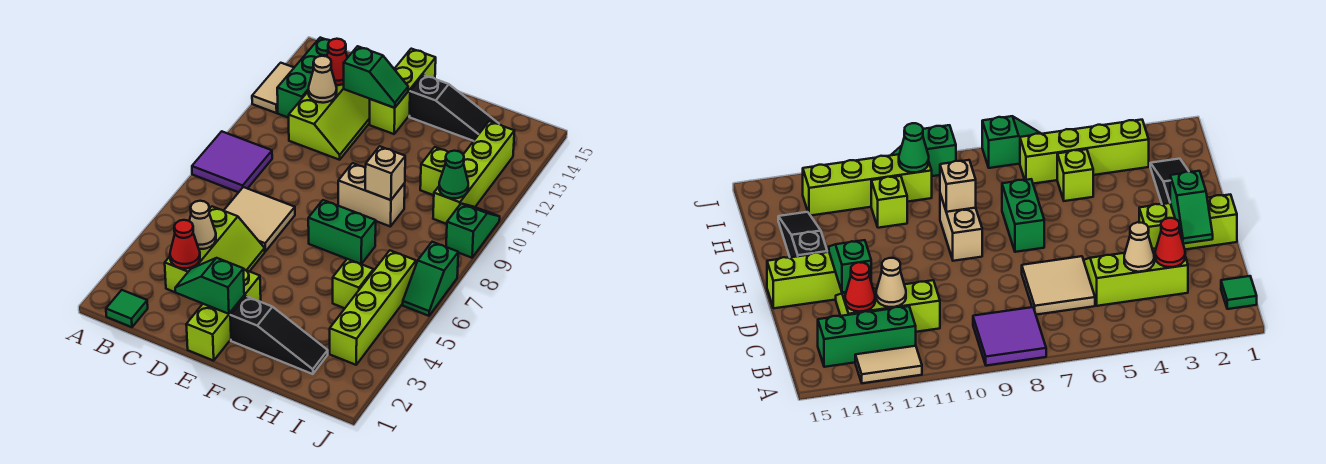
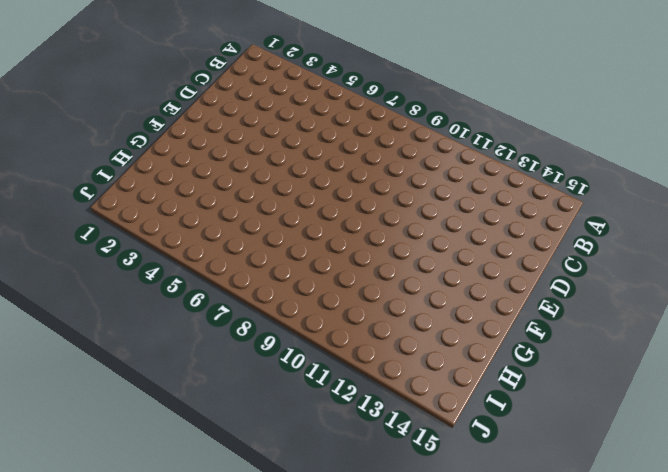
none -> purple 2x2 tile [192,131,272,192]
none -> tan 1x2 tile [252,63,294,113]
none -> green 1x1 tile [106,290,148,327]

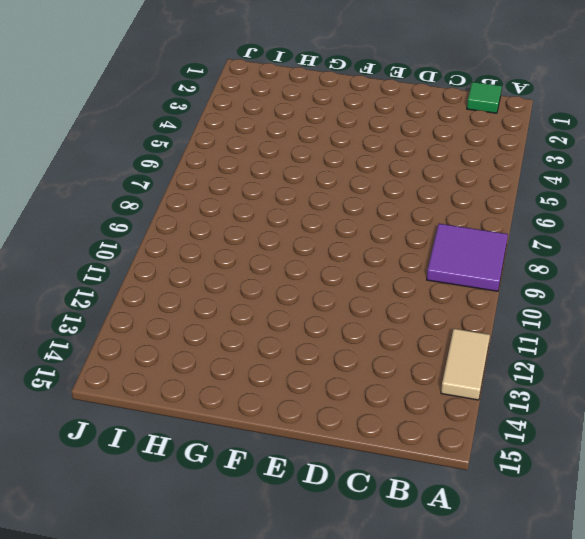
none -> green 1x3 brick [277,38,330,118]
none -> lime 2x3 slope [165,206,265,292]
none -> tan 2x2 tile [224,187,295,251]

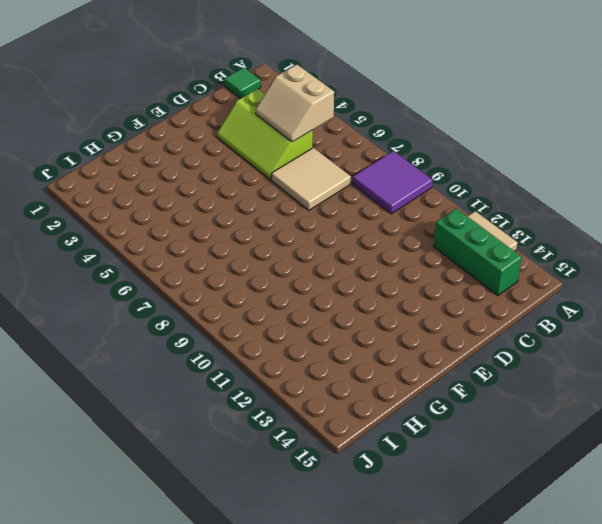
tan 2x2 slope [256,65,334,142] -> tan 1x1 cone [189,201,216,249]
none -> lime 2x3 slope [289,84,370,160]
none -> lime 1x3 brick [186,269,261,361]
none -> lime 1x3 brick [370,49,436,134]

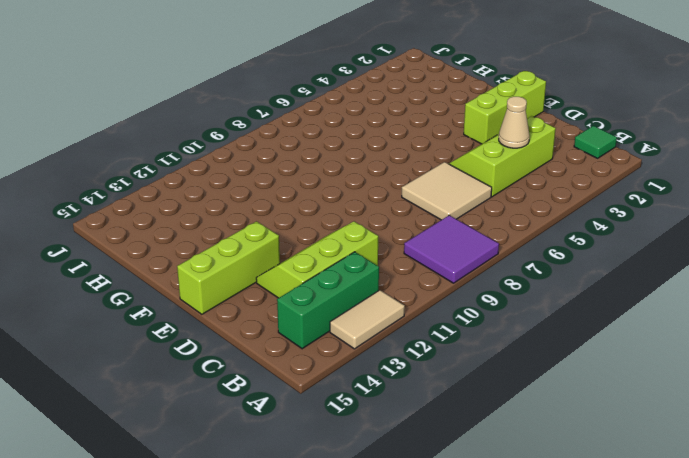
none -> black 1x3 slope [230,296,328,374]
none -> green 1x2 brick [308,200,376,264]
none -> tan 1x2 brick [338,163,405,227]

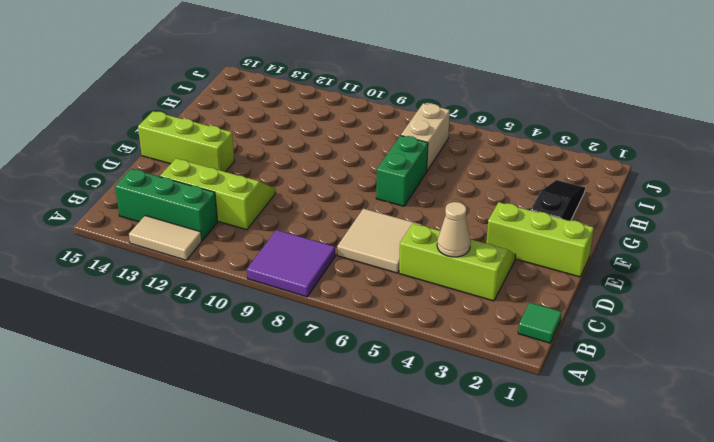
tan 1x2 brick [401,103,450,171] -> tan 1x2 brick moved to [338,163,405,227]
none -> black 1x3 slope [409,75,499,141]
none -> lime 1x1 brick [333,259,373,308]
none -> lime 1x1 brick [420,147,448,195]

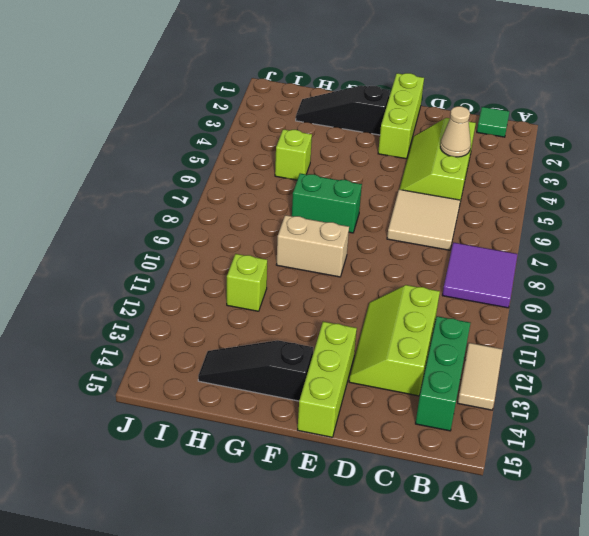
none -> lime 1x4 brick [330,251,416,365]
none -> lime 1x4 brick [433,121,514,224]
none -> green 1x2 slope [403,242,458,316]

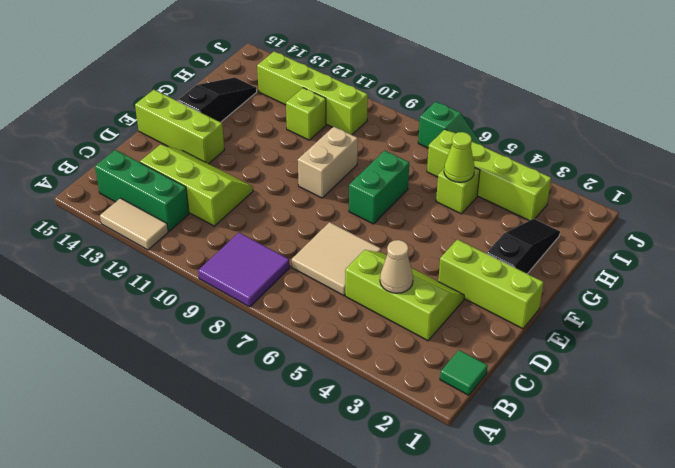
lime 1x1 cone [444,132,475,182] -> none
none -> green 1x2 slope [446,204,500,258]
none -> red 1x1 cone [170,220,200,269]
none -> tan 1x1 cone [308,56,337,103]

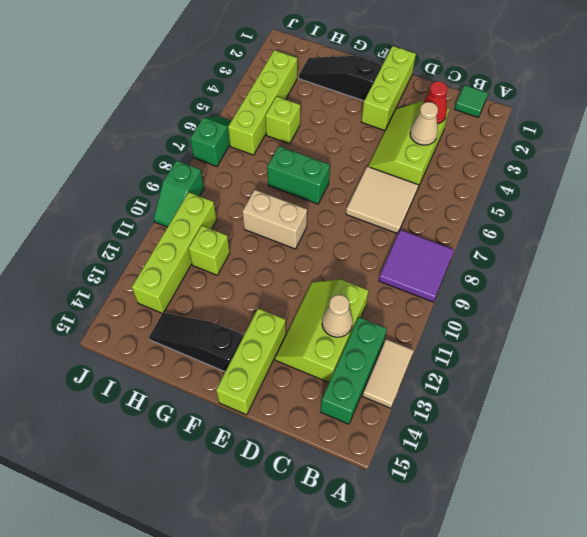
none -> red 1x1 cone [327,39,347,85]
none -> green 1x2 slope [175,258,244,314]
none -> green 1x2 slope [344,46,408,108]

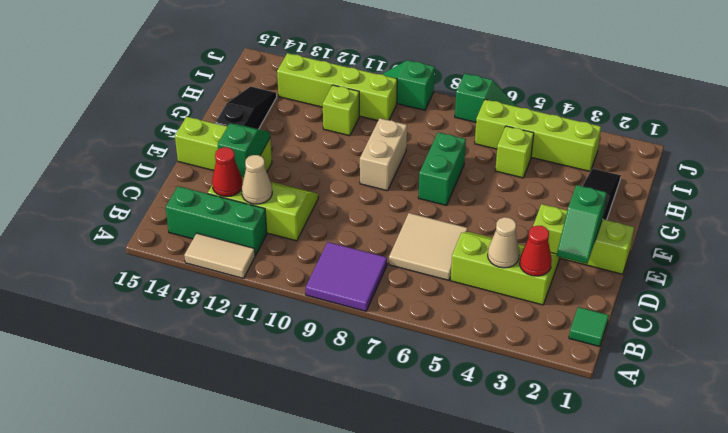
none -> tan 1x1 brick [365,146,405,200]
none -> green 1x1 cone [439,151,468,198]

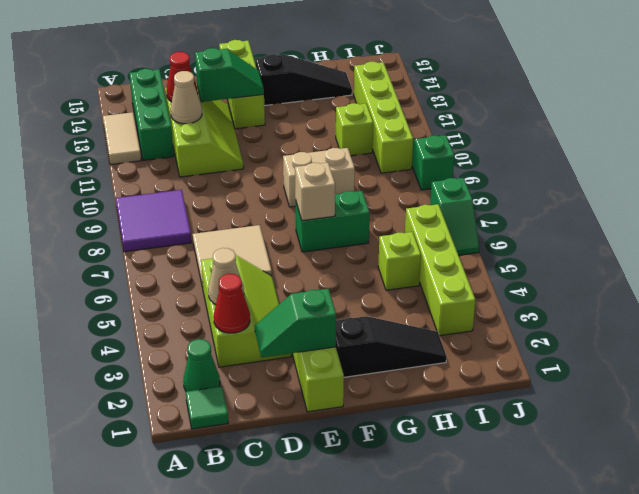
green 1x1 cone [183,339,220,391] -> green 1x1 cone moved to [439,151,468,198]
tan 1x1 brick [295,163,335,221] -> tan 1x1 brick moved to [365,146,405,200]

